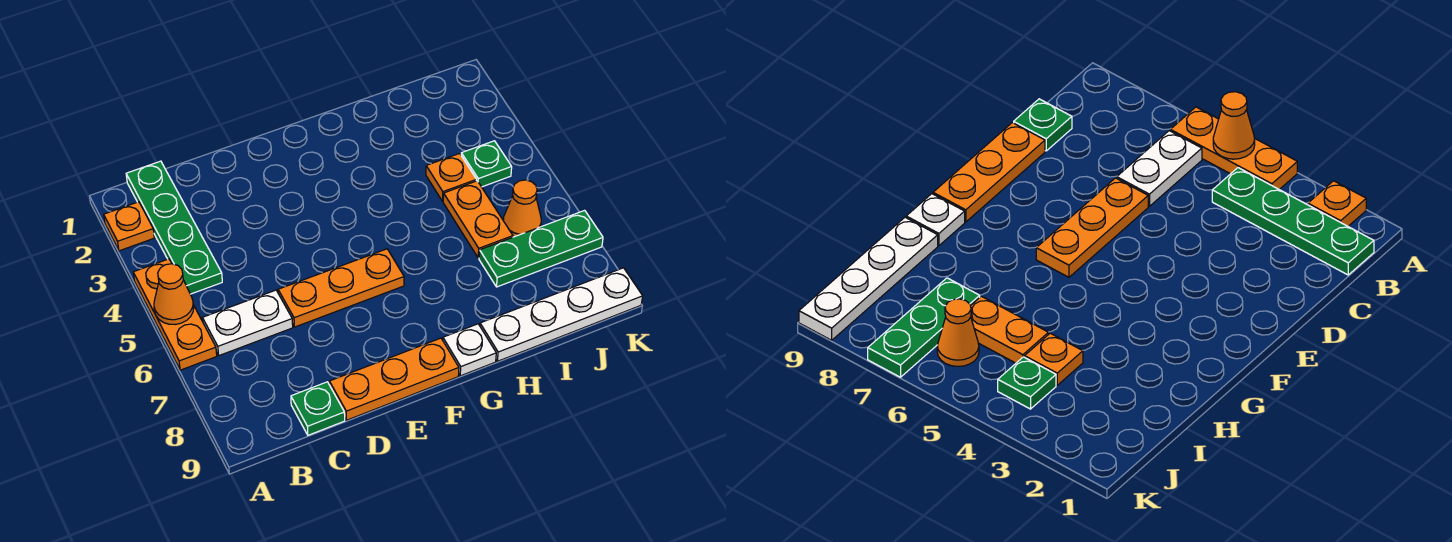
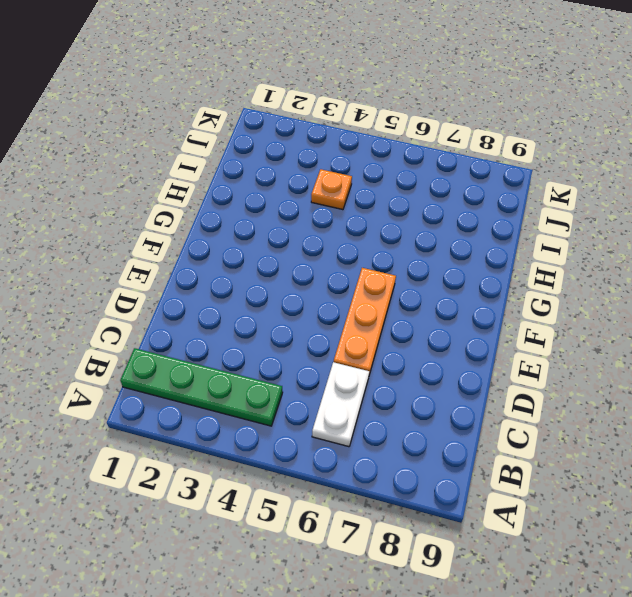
none -> orange 1x1 plate [104,202,154,251]
none -> orange 1x3 plate [133,259,217,370]
none -> green 1x1 plate [291,382,345,435]

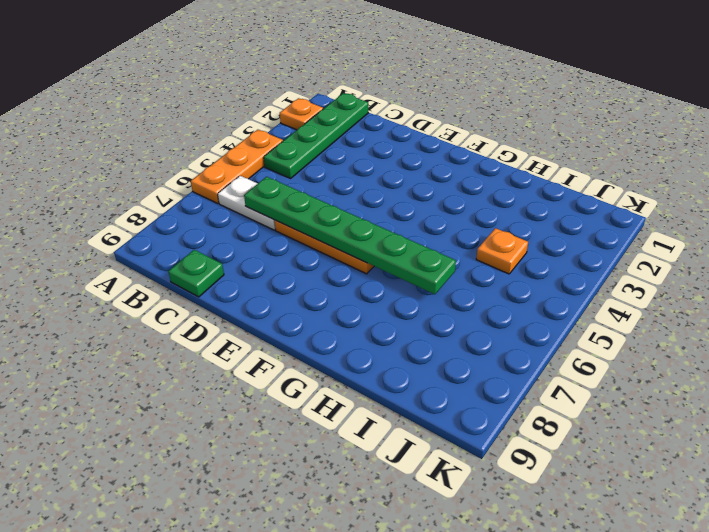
green 1x6 plate [244,177,456,294] -> none
none -> orange 1x3 plate [329,338,459,420]
none -> white 1x1 plate [443,324,496,376]
none -> white 1x4 plate [480,268,643,361]

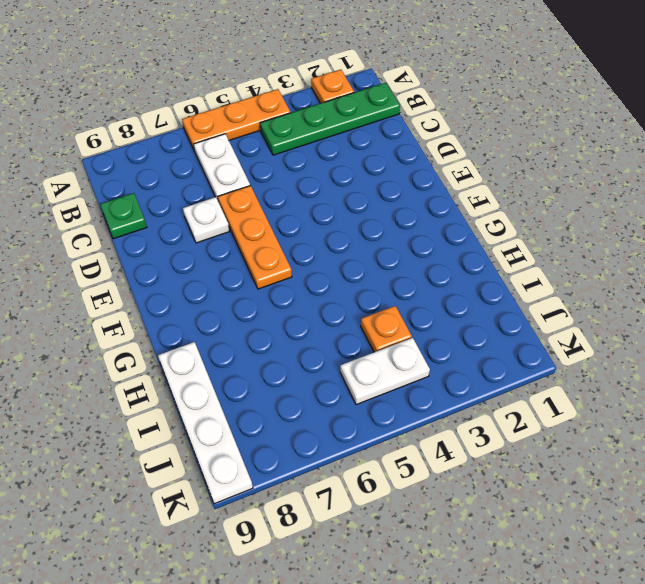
white 1x1 plate [183,197,229,243] -> white 1x1 plate moved to [443,324,496,376]
white 1x2 plate [340,338,430,405] -> green 1x1 plate [461,141,512,187]
none -> orange 1x3 plate [329,338,459,420]
none -> orange 1x2 plate [443,181,513,258]
none -> green 1x3 plate [479,210,603,287]

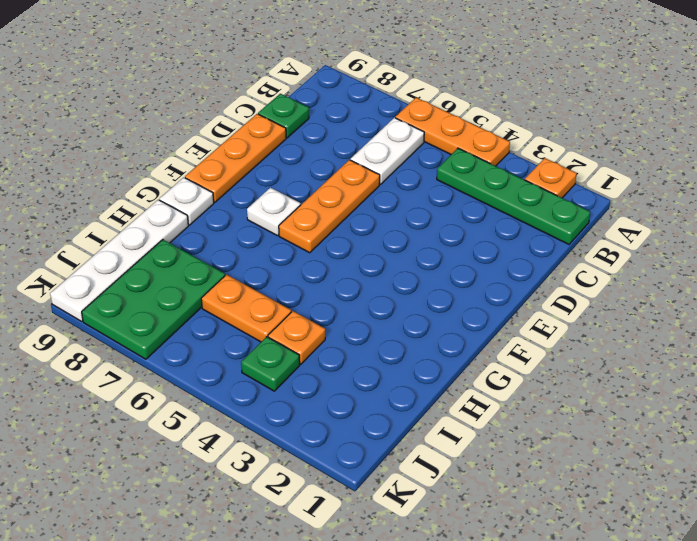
white 1x1 plate [247,188,301,236] -> none
green 2x3 plate [82,240,225,359] -> green 1x3 plate [479,210,603,287]
none -> orange 1x1 cone [503,180,541,237]
none -> orange 1x1 cone [154,264,194,325]

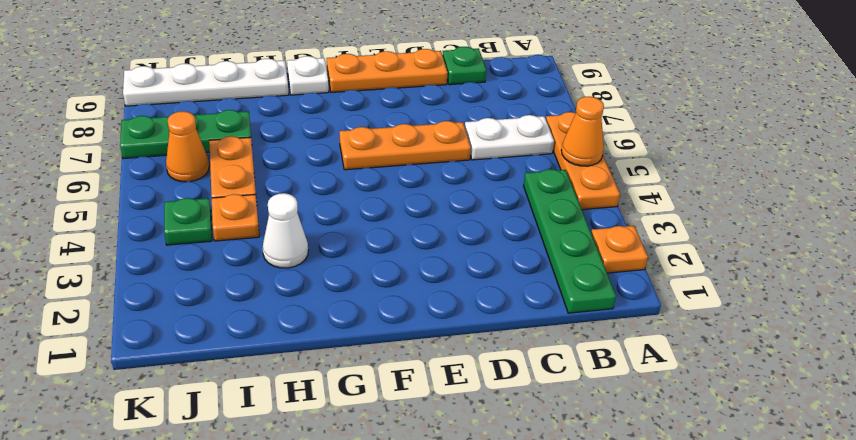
white 1x1 cone [263,193,308,268] -> none

